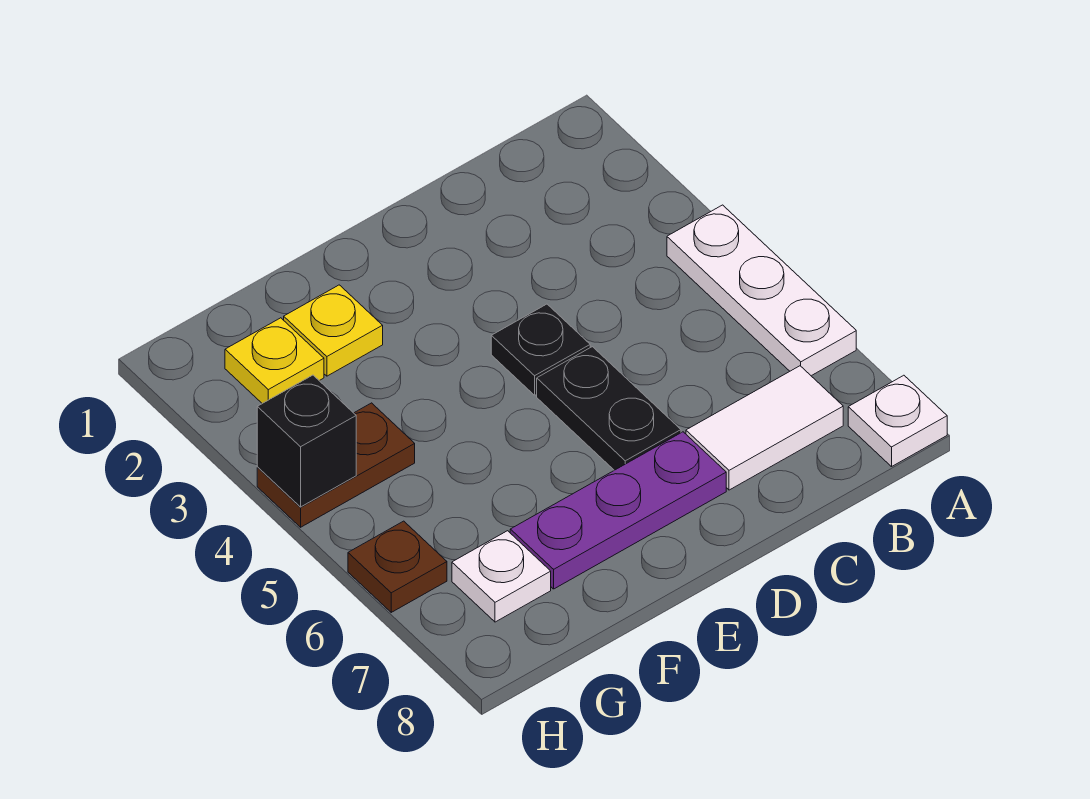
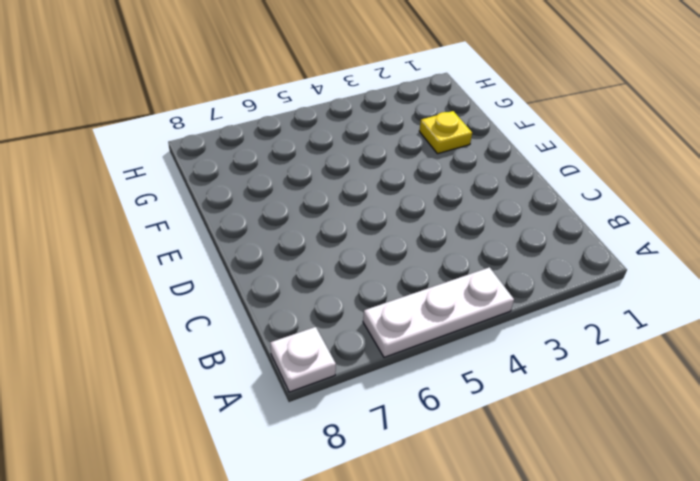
none -> white 1x2 tile [686,366,843,490]
none -> black 1x1 plate [491,304,590,395]
none -> black 1x2 plate [537,347,681,470]

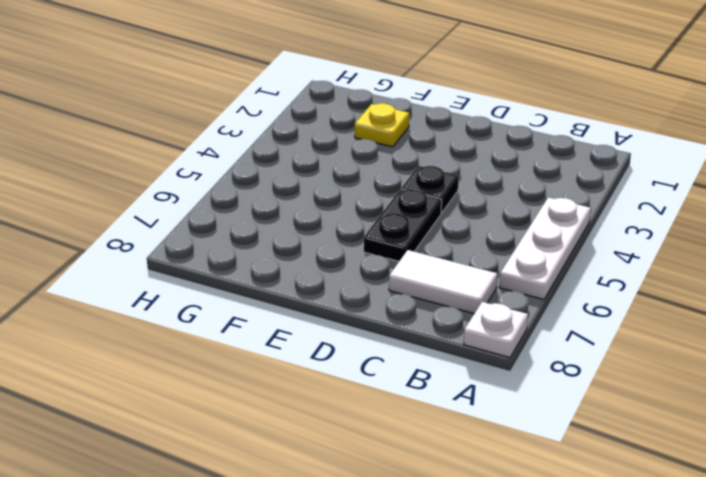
none -> purple 1x3 plate [510,432,726,589]
none -> yellow 1x1 plate [225,318,324,403]
none -> brown 1x2 plate [257,403,415,527]

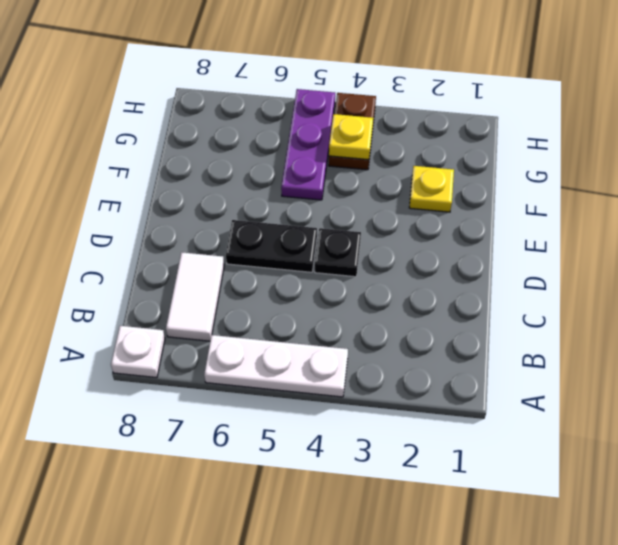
purple 1x3 plate [281,89,335,200] -> purple 1x3 plate moved to [510,432,726,589]
yellow 1x1 plate [329,114,373,160] -> yellow 1x1 plate moved to [225,318,324,403]
none -> white 1x1 plate [452,531,551,622]
none -> brown 1x1 plate [348,521,447,612]
none -> black 1x1 brick [257,375,356,507]

